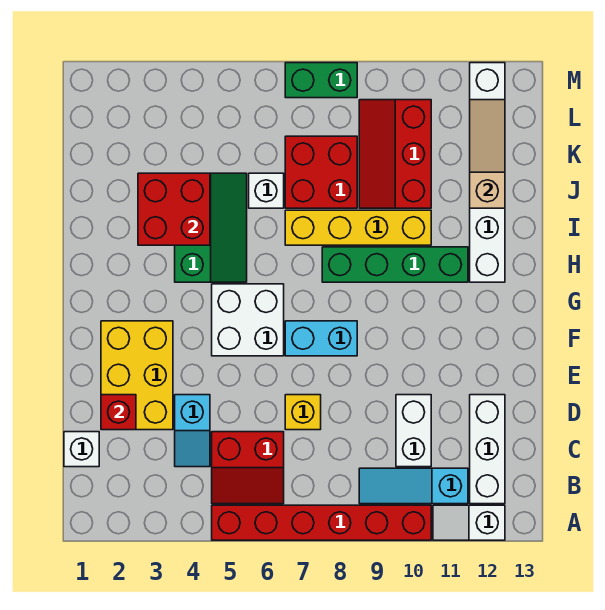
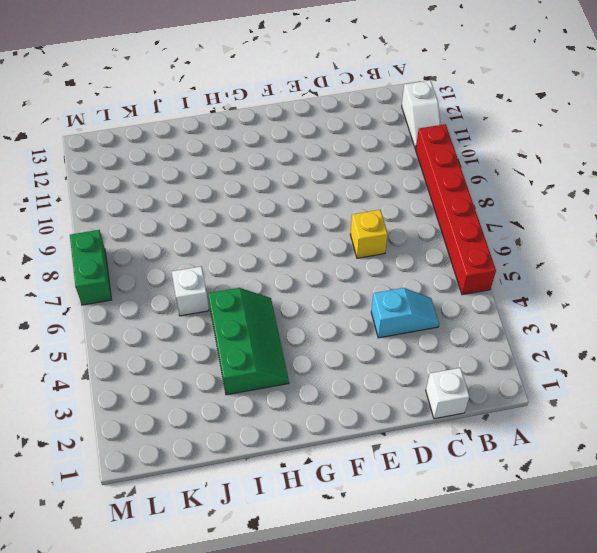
green 2x3 slope [208,288,289,395] -> green 2x3 slope turned to [175,173,247,282]
none -> red 2x2 slope [212,432,284,504]
none -> cyan 1x3 slope [359,468,468,504]
none -> white 1x3 brick [470,395,505,504]

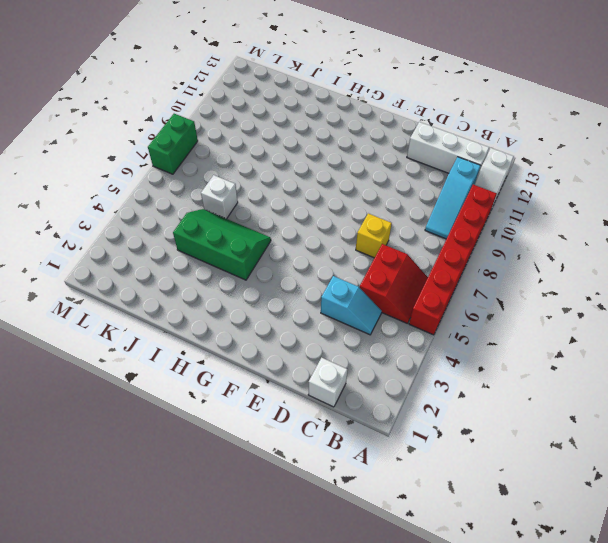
none -> white 1x2 brick [396,395,431,467]
none -> yellow 2x3 brick [101,321,173,430]
none -> white 2x2 brick [212,284,284,356]

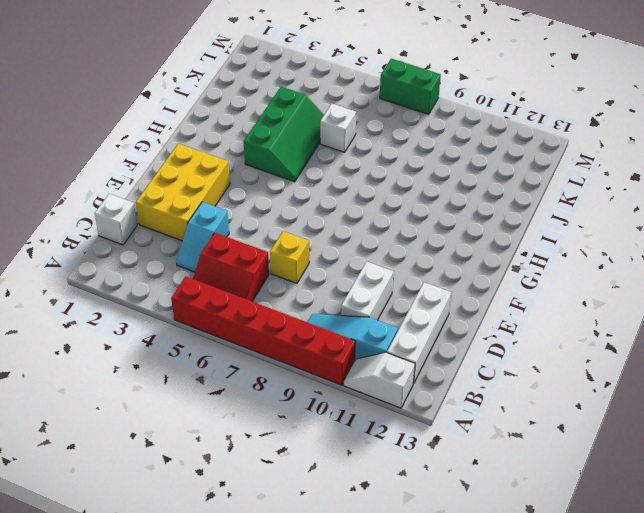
none -> white 2x2 brick [212,284,284,356]
none -> cyan 1x2 brick [285,321,357,356]
none -> green 1x4 brick [322,247,468,282]

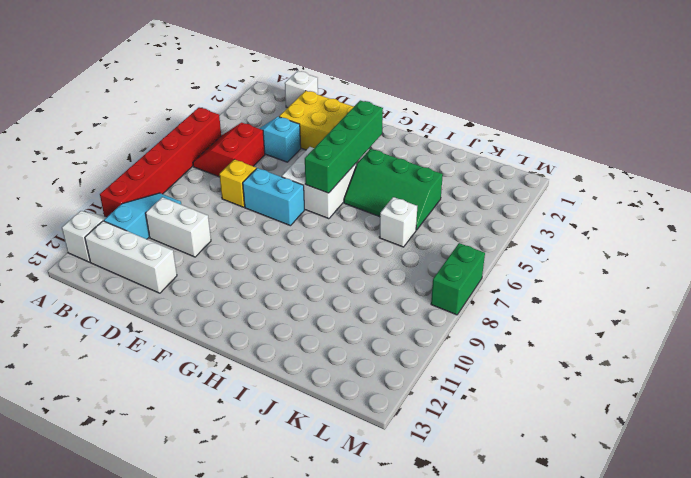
cyan 1x2 brick [243,168,305,226] -> cyan 1x2 brick turned to [285,321,357,356]
green 1x4 brick [305,100,383,193] -> green 1x4 brick moved to [322,247,468,282]
none -> white 1x6 brick [470,63,505,282]
none -> yellow 1x4 brick [285,210,431,245]
none -> red 2x2 brick [285,136,357,208]

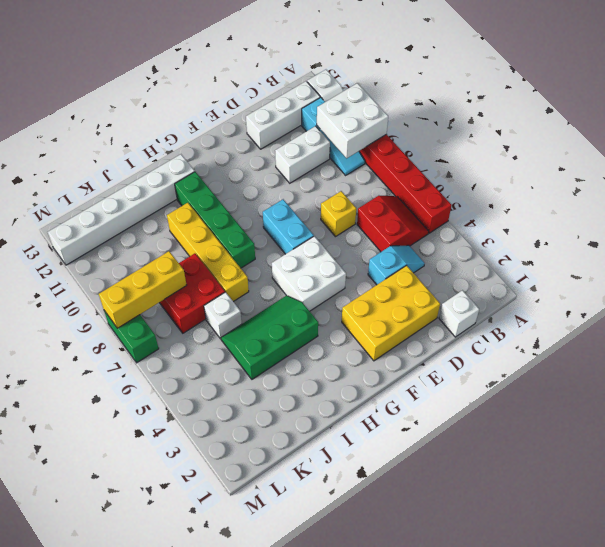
white 2x2 brick [317,83,388,158] -> none
yellow 1x3 brick [99,251,186,328] -> none
none -> red 2x3 slope [359,100,431,208]
none -> red 1x1 brick [101,395,136,430]
none -> red 2x2 brick [138,173,210,245]

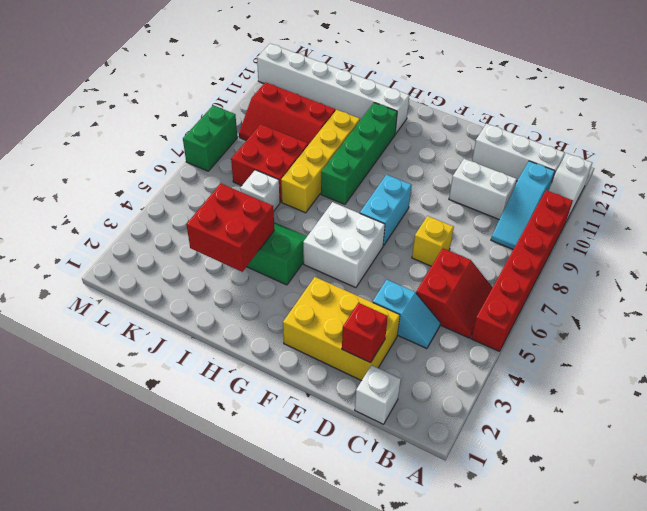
none -> tan 1x3 slope [470,100,505,208]

